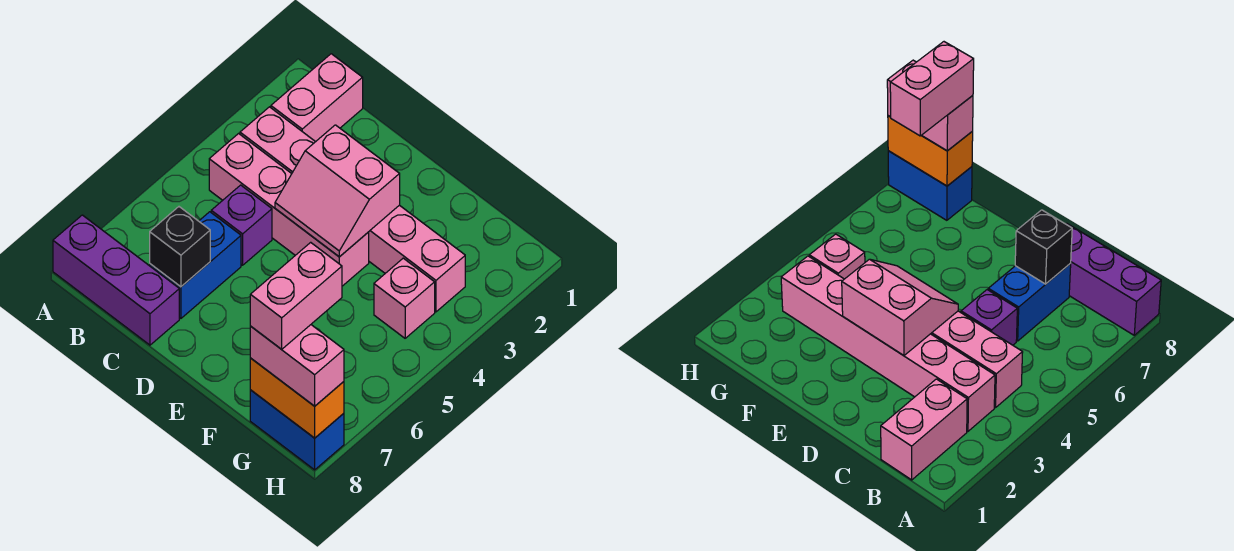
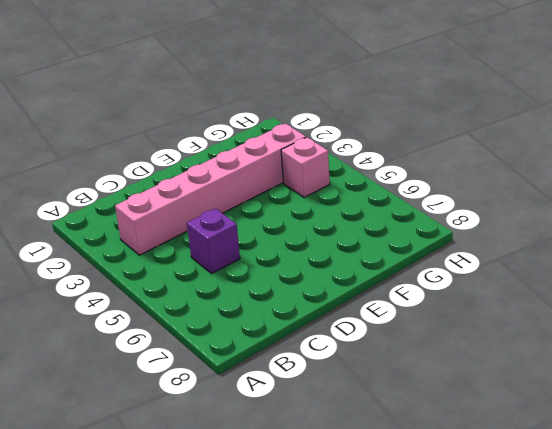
none -> purple 1x3 brick [53,215,179,345]
none -> pink 1x2 brick [271,54,363,142]
none -> pink 1x4 brick [209,134,369,286]

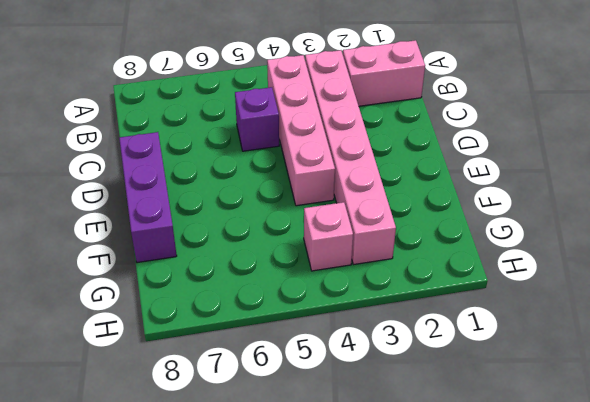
purple 1x3 brick [119,132,177,263] -> purple 1x3 brick moved to [53,215,179,345]
none -> blue 1x2 brick [150,212,241,318]
none -> blue 1x2 brick [250,390,344,470]
none -> black 1x1 brick [150,207,210,287]

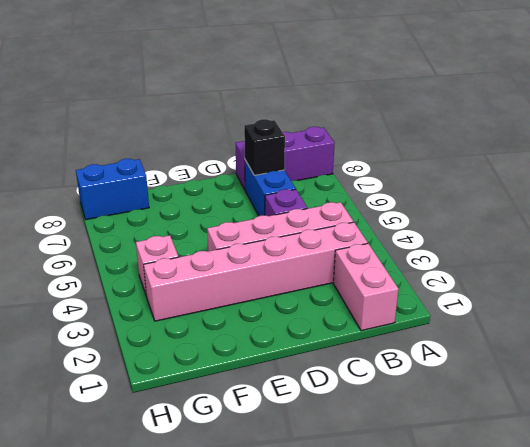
none -> pink 2x2 slope [275,125,400,257]
none -> orange 1x2 brick [250,358,344,438]
none -> pink 1x2 brick [250,325,344,406]

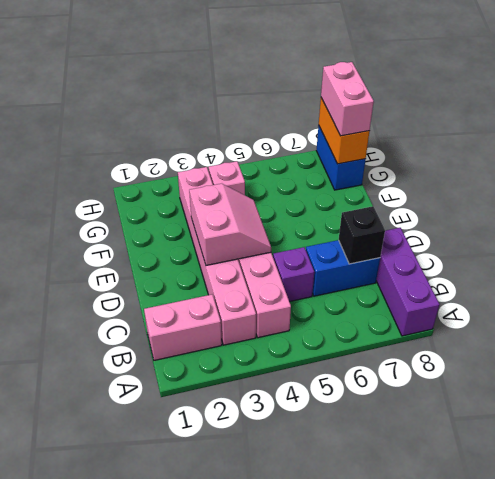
none -> pink 1x2 brick [250,242,342,349]

